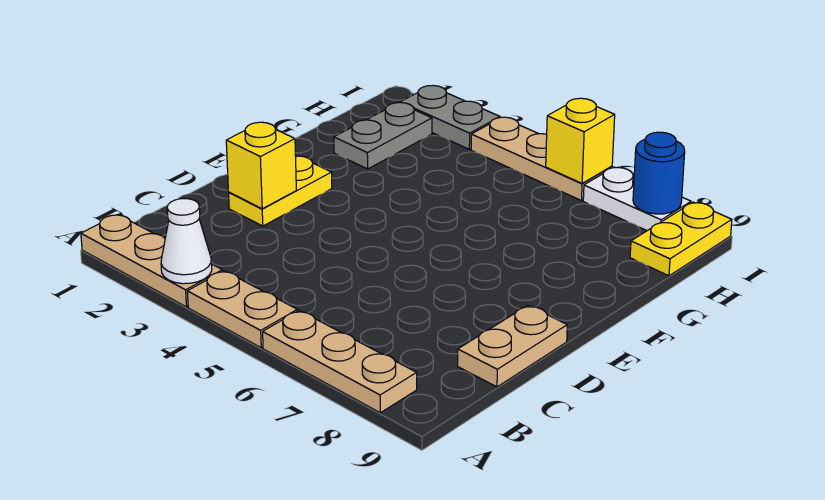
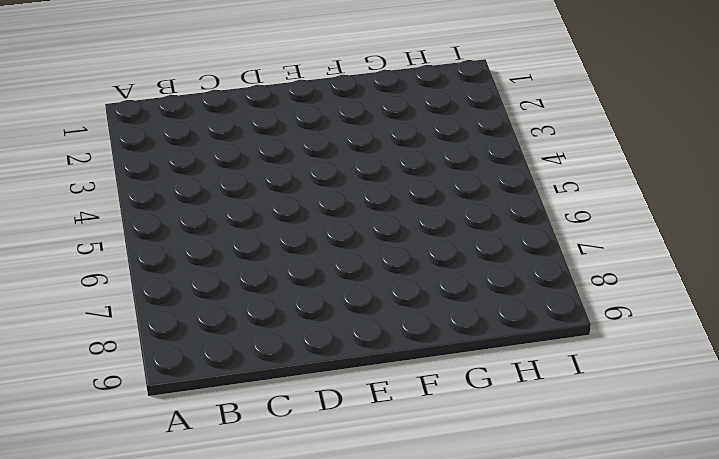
none -> tan 1x3 plate [81,214,222,307]
none -> tan 1x2 plate [187,271,297,348]
none -> tan 1x3 plate [263,310,417,413]

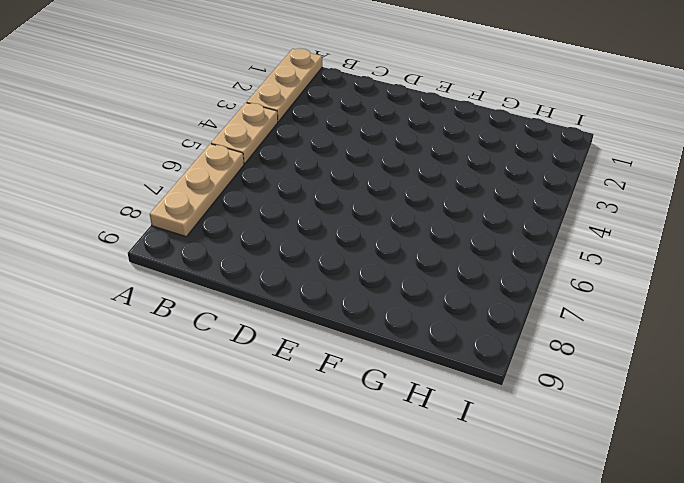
none -> tan 1x2 plate [458,305,567,387]
none -> yellow 1x2 plate [229,156,332,226]
none -> grey 1x2 plate [334,103,432,169]

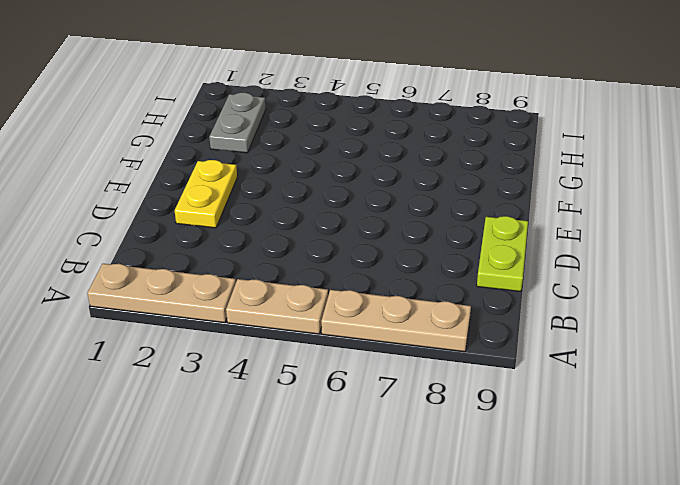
lime 1x2 plate [477,216,528,292] -> tan 1x2 plate [458,305,567,387]
none -> yellow 1x2 plate [630,202,732,276]
none -> grey 1x2 plate [400,86,500,149]
none -> tan 1x3 plate [471,117,612,201]

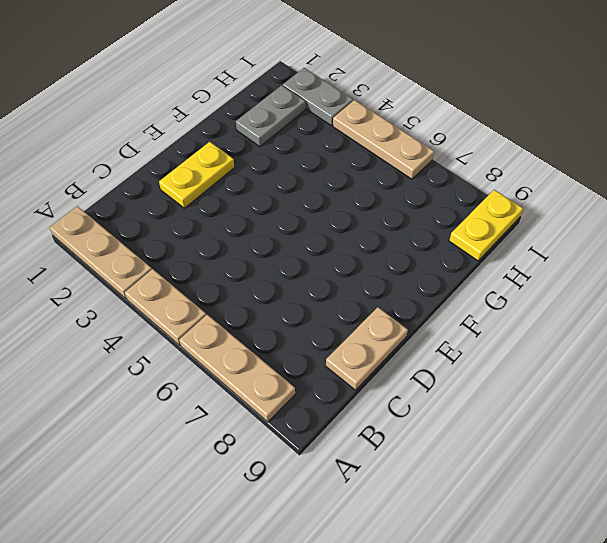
none -> white 1x2 plate [583,167,691,231]
none -> white 1x1 cone [161,199,212,284]
none -> yellow 1x1 brick [226,122,296,209]

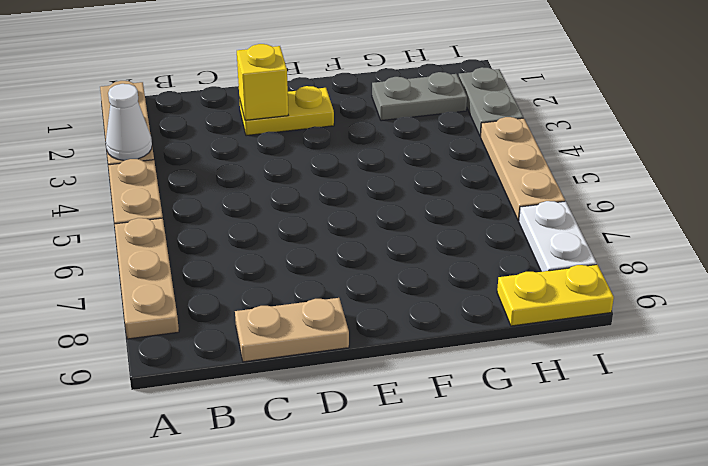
none -> yellow 1x1 brick [546,98,615,183]
none -> blue 1x1 round brick [633,132,685,214]

